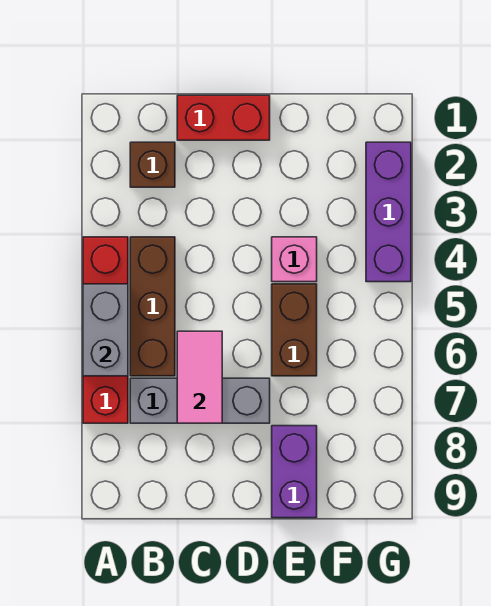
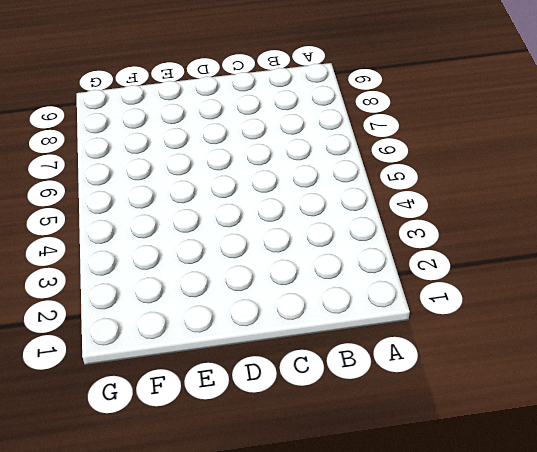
none -> red 1x4 brick [83,237,128,423]
none -> brown 1x1 brick [130,142,175,187]

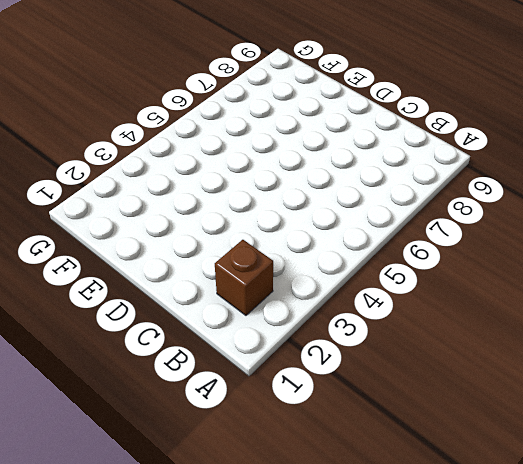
none -> red 1x4 brick [83,237,128,423]
none -> brown 1x3 brick [130,237,175,376]

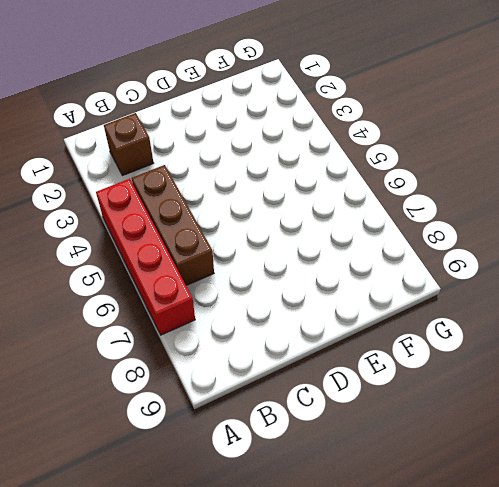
none -> grey 1x3 brick [130,378,270,423]
none -> red 1x2 brick [177,95,270,140]

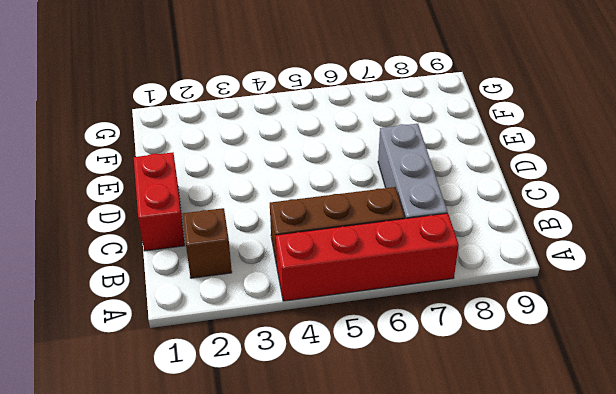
none -> pink 1x1 brick [272,237,317,282]
none -> brown 1x2 brick [272,284,317,376]

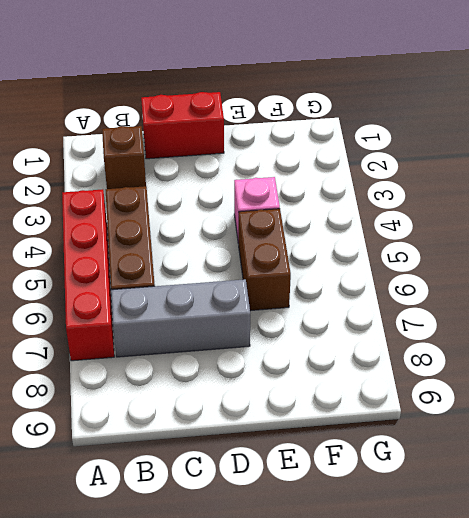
none -> purple 1x2 brick [272,426,317,518]
none -> purple 1x3 brick [366,142,411,282]

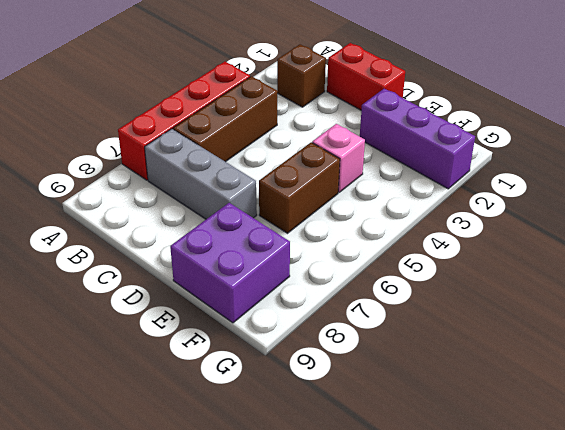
purple 1x3 brick [360,89,475,189] -> purple 1x3 brick turned to [366,142,411,282]
purple 2x2 brick [170,203,290,323] -> purple 1x2 brick [272,426,317,518]
none -> grey 1x2 brick [83,284,128,376]
none -> pink 1x2 tile [177,331,222,423]

